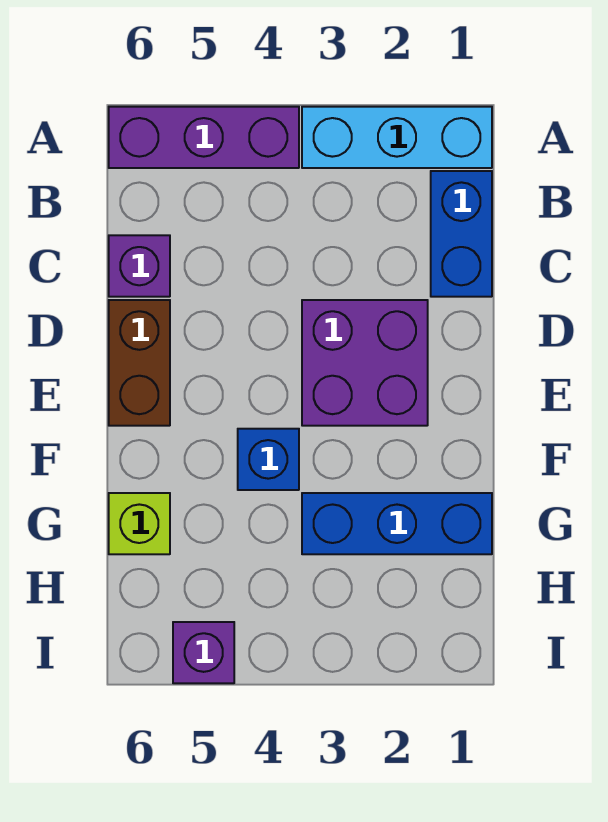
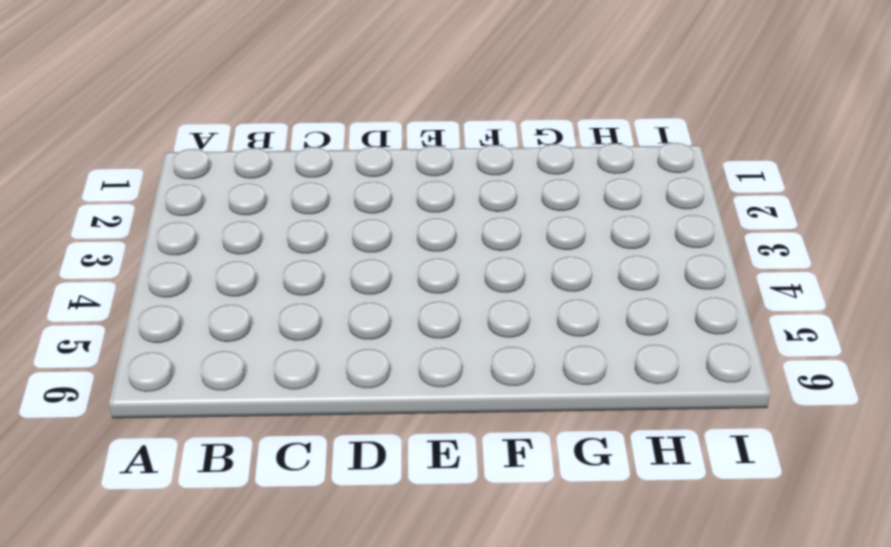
none -> cyan 1x3 brick [302,107,492,168]
none -> purple 1x3 brick [109,107,299,168]

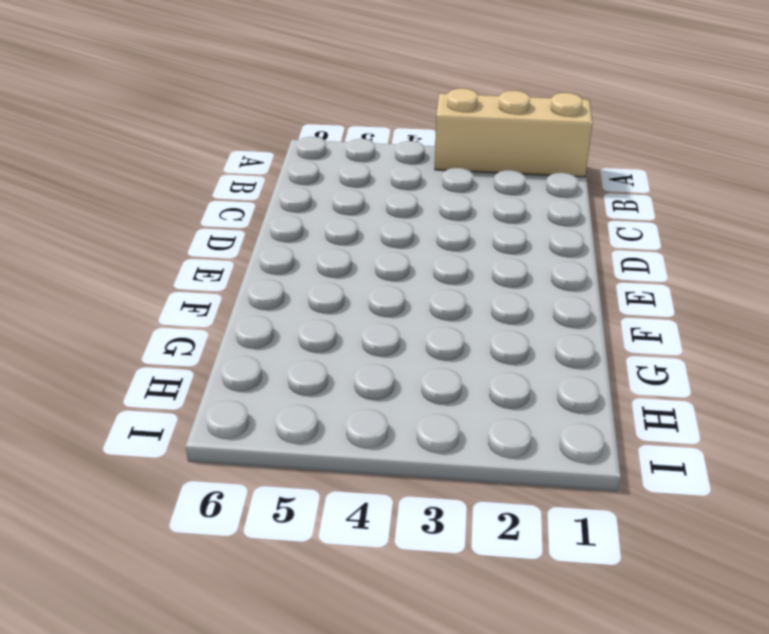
tan 1x3 brick [435,88,593,177] -> cyan 1x3 brick [302,107,492,168]
none -> purple 1x3 brick [109,107,299,168]
none -> blue 1x2 brick [431,171,492,297]

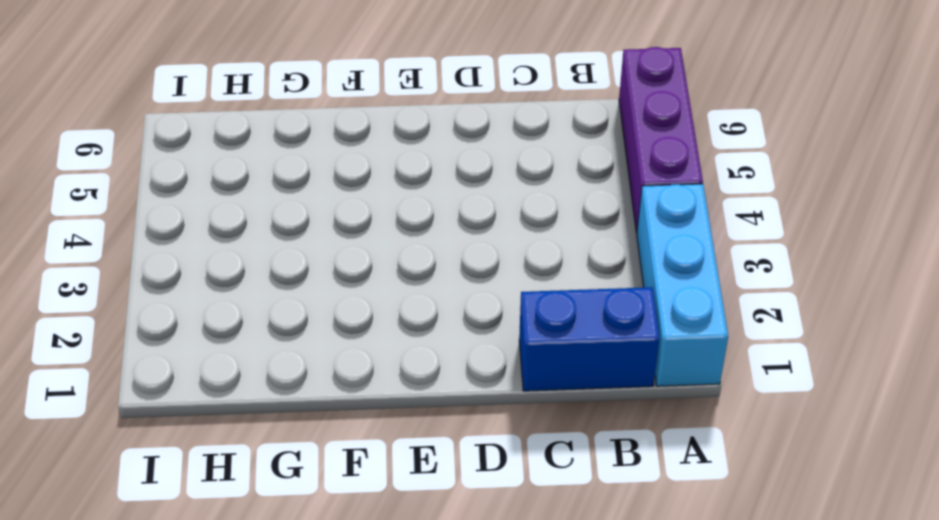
none -> purple 1x1 brick [109,235,170,297]
none -> purple 2x2 brick [302,300,428,426]

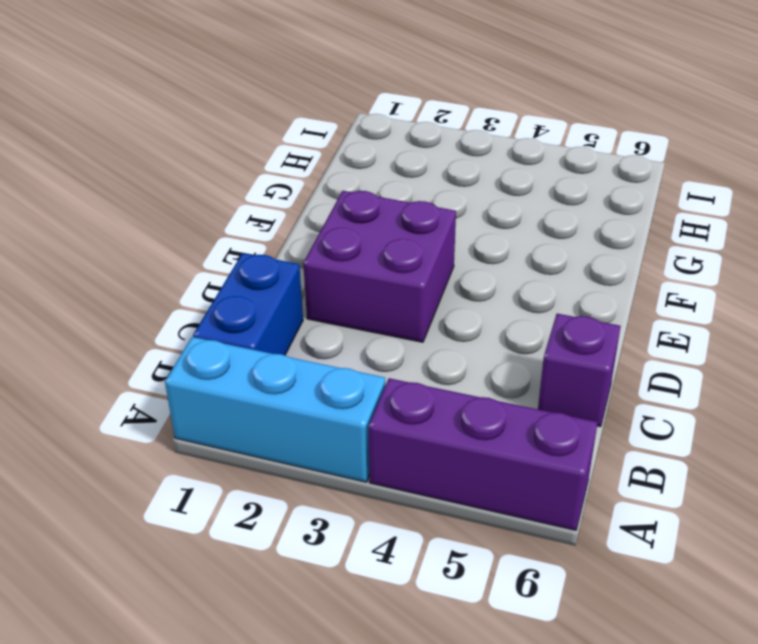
none -> brown 1x2 brick [109,300,170,426]
none -> blue 1x1 brick [238,429,299,490]

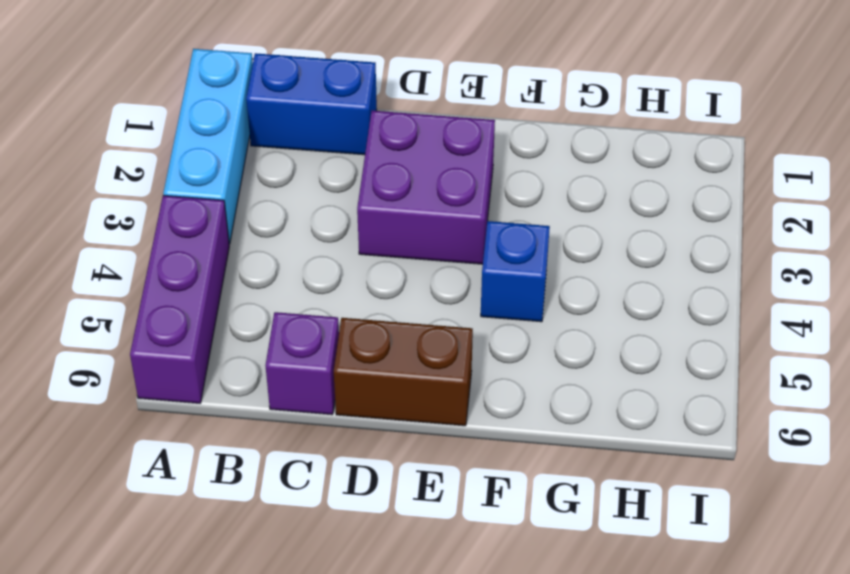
none -> blue 1x3 brick [302,493,492,554]
none -> lime 1x1 brick [109,493,170,554]

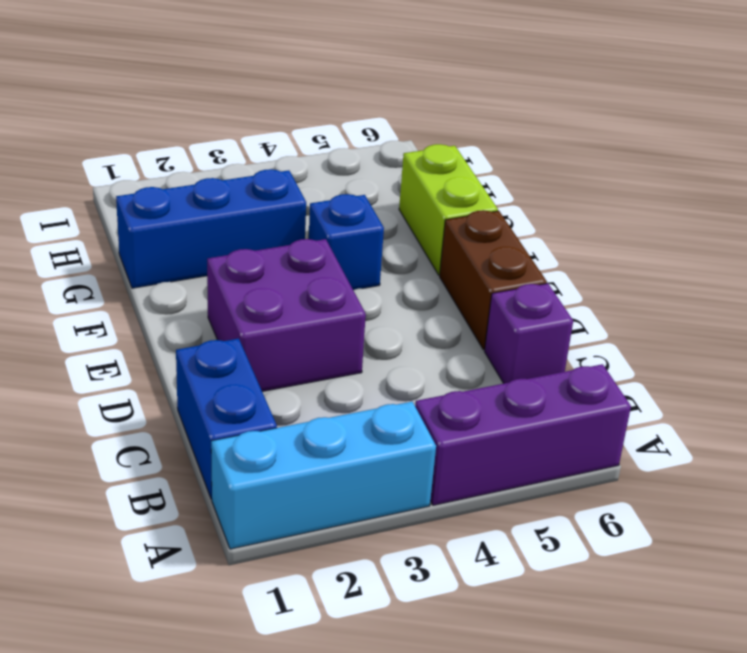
lime 1x2 brick [399,144,498,275] -> lime 1x1 brick [109,493,170,554]
none -> purple 1x1 brick [173,622,234,683]

